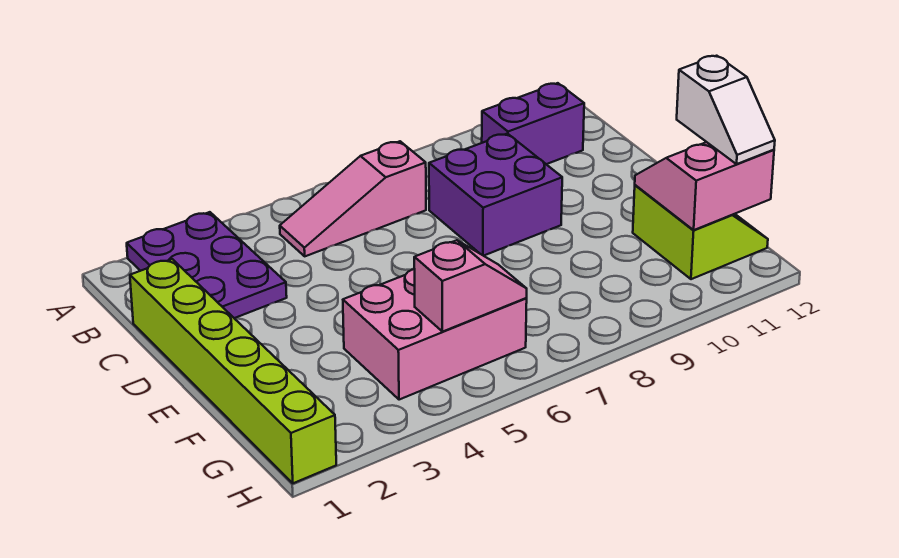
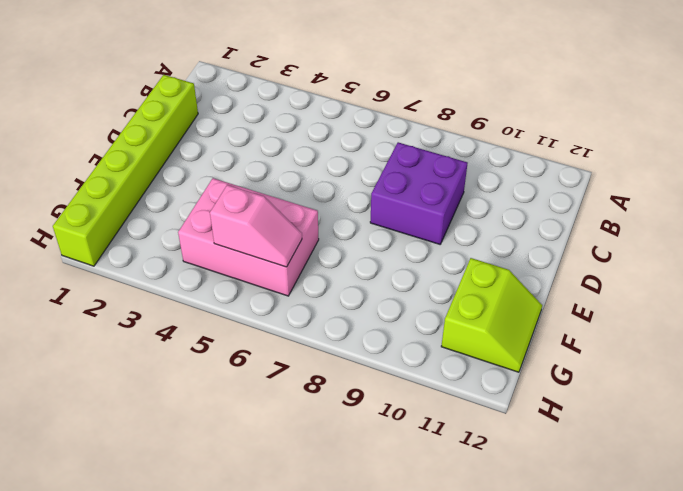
none -> purple 2x3 plate [127,212,287,318]
none -> pink 1x3 slope [280,141,426,256]

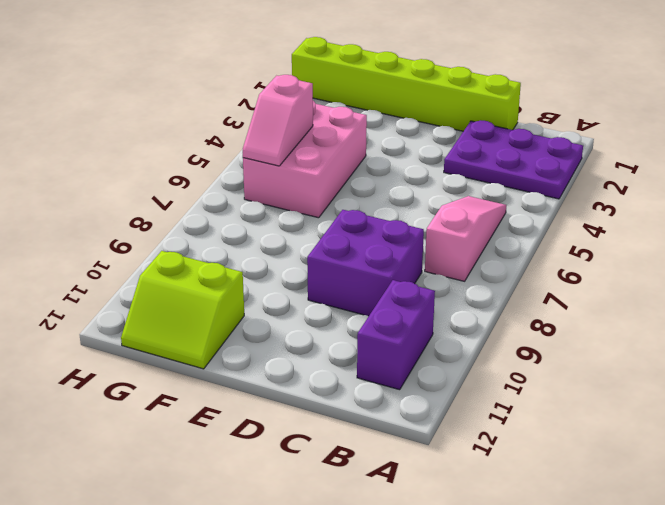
none -> pink 2x2 slope [635,142,774,230]
none -> white 1x2 slope [677,56,775,164]

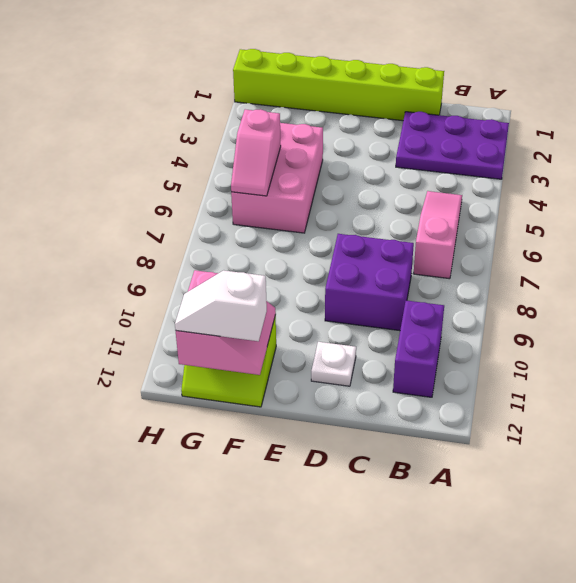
white 1x1 plate [311,342,356,386] -> none

